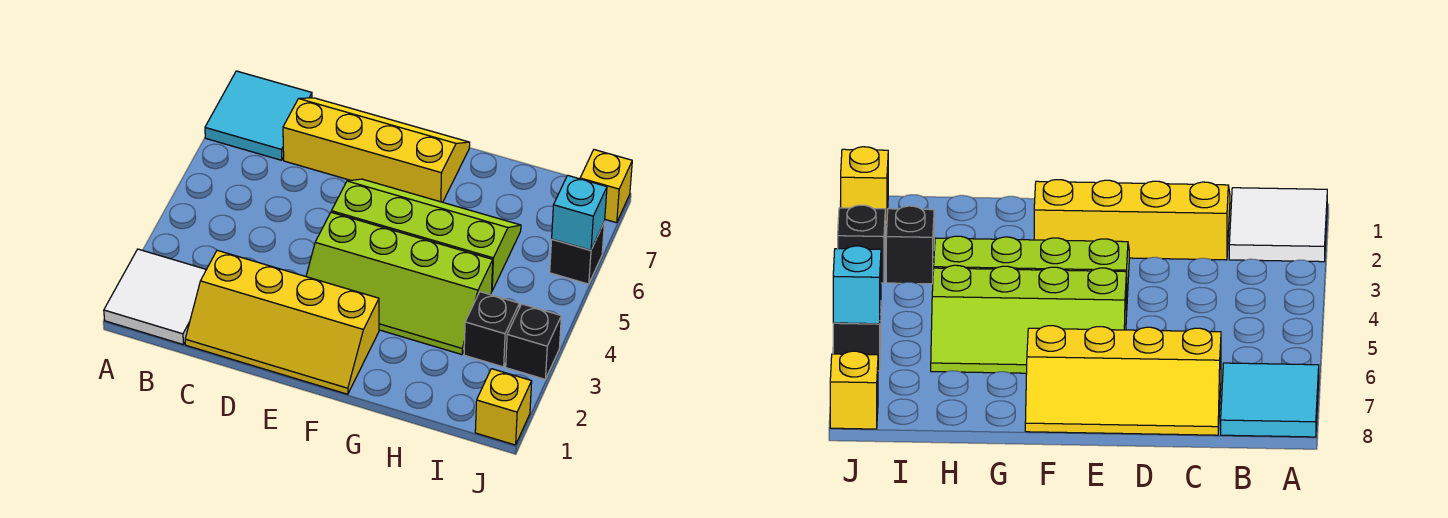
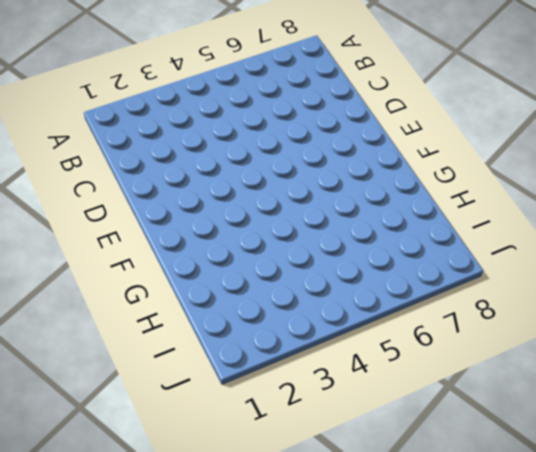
none -> white 2x2 tile [104,249,206,345]
none -> cyan 2x2 tile [205,71,312,160]
none -> yellow 2x4 slope [185,250,379,394]

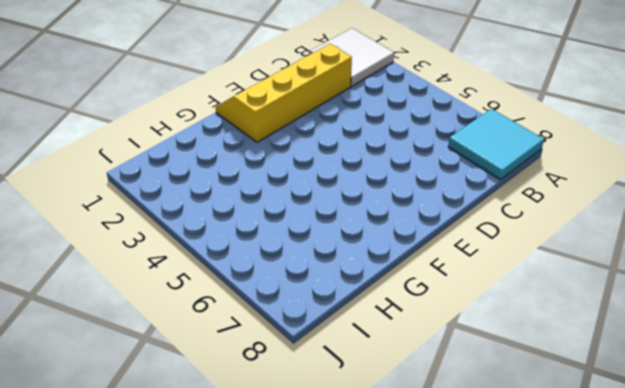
none -> yellow 2x4 slope [283,98,470,202]
none -> lime 2x4 slope [306,212,493,355]
none -> lime 2x4 slope [331,179,521,290]

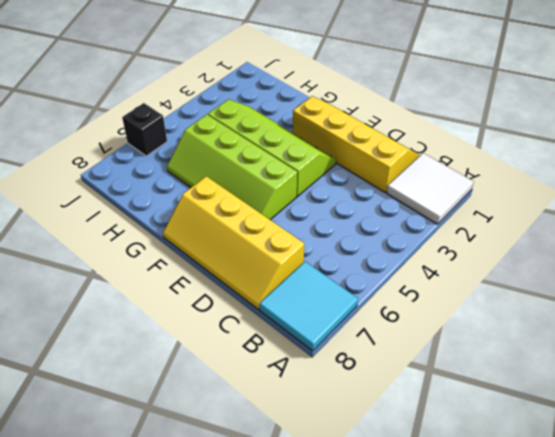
none -> black 1x1 brick [464,292,519,367]
none -> yellow 1x1 brick [475,369,532,445]
none -> black 1x1 brick [506,304,561,379]

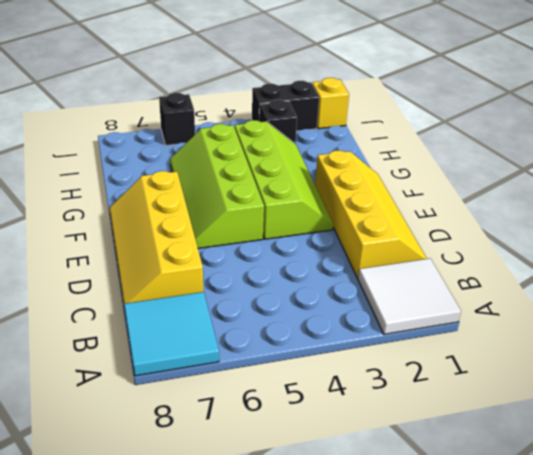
black 1x2 brick [252,81,319,131] -> black 1x1 brick [506,304,561,379]
none -> yellow 1x1 brick [580,150,632,223]
none -> cyan 1x1 brick [552,175,607,250]

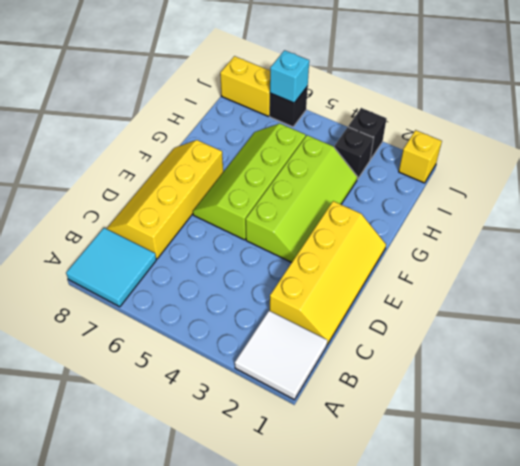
yellow 1x2 brick [220,56,270,116] -> yellow 1x1 brick [580,150,632,223]

